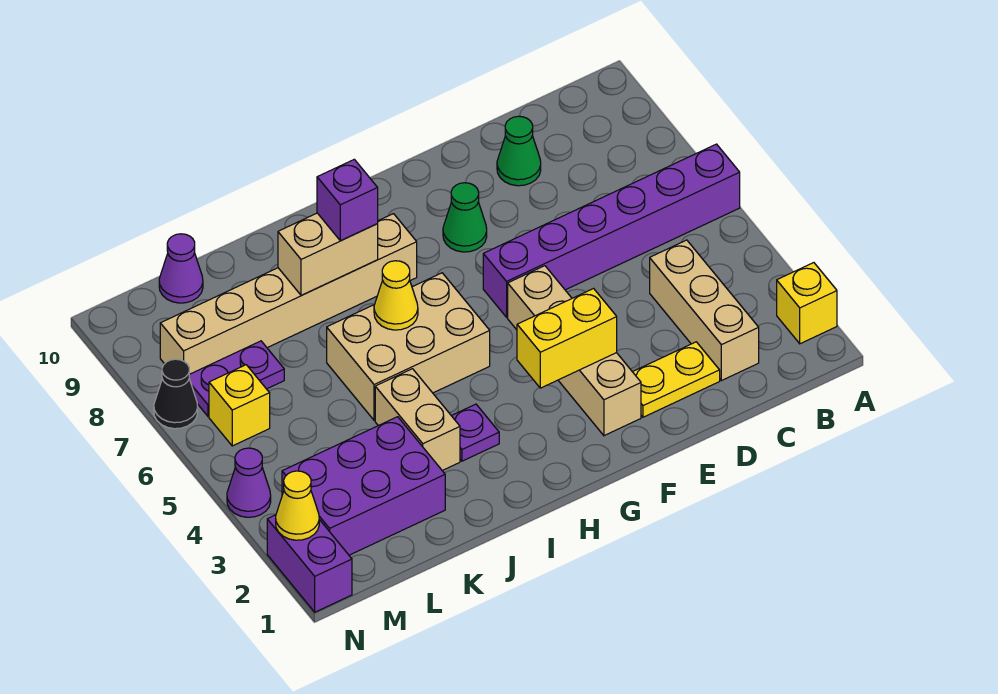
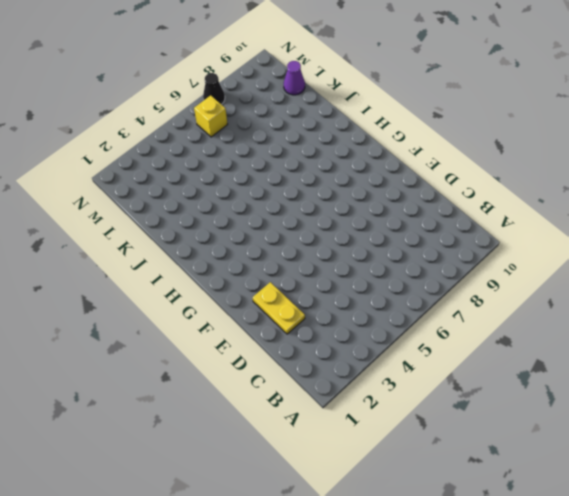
none -> yellow 1x1 brick [777,263,837,344]
none -> purple 1x6 brick [483,144,740,317]
none -> tan 1x3 brick [650,240,759,381]

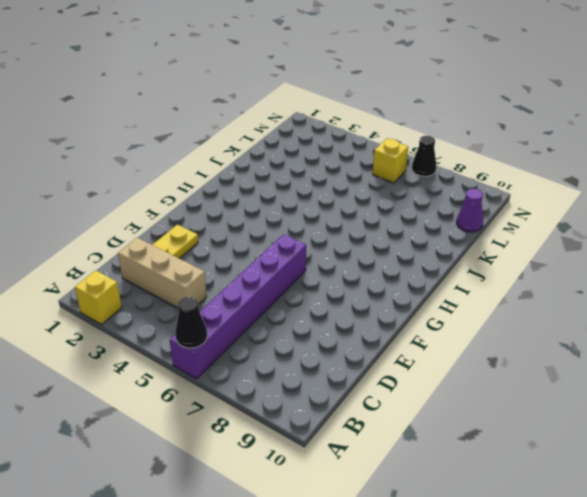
black 1x1 cone [175,297,207,348] -> none
none -> green 1x1 cone [497,116,541,186]
none -> tan 1x4 brick [508,266,641,436]
none -> green 1x1 cone [443,183,487,252]

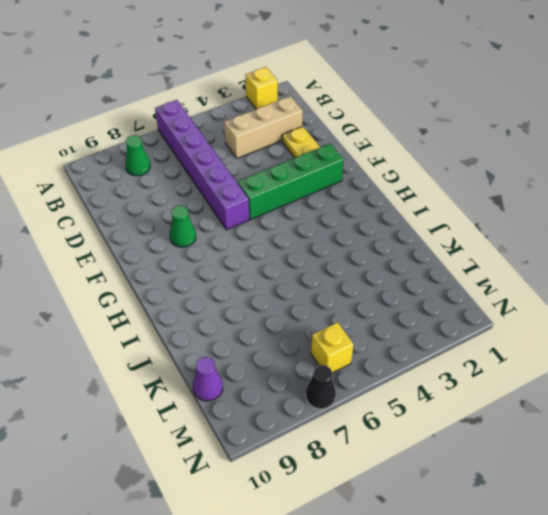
green 1x1 cone [125,135,150,176] -> green 1x1 cone moved to [497,116,541,186]
green 1x4 brick [238,144,344,219] -> tan 1x4 brick [508,266,641,436]
none -> tan 2x3 brick [327,273,490,420]
none -> tan 1x6 brick [160,214,417,374]
none -> purple 1x1 plate [452,404,499,461]

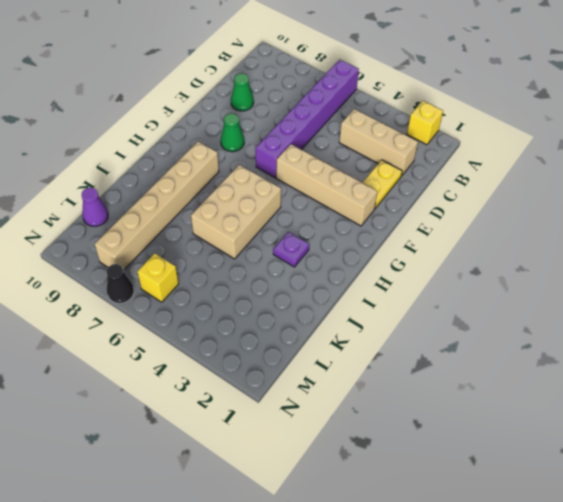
none -> tan 1x2 brick [375,369,460,471]
none -> purple 2x3 brick [282,417,445,555]
none -> purple 1x2 plate [189,341,284,416]

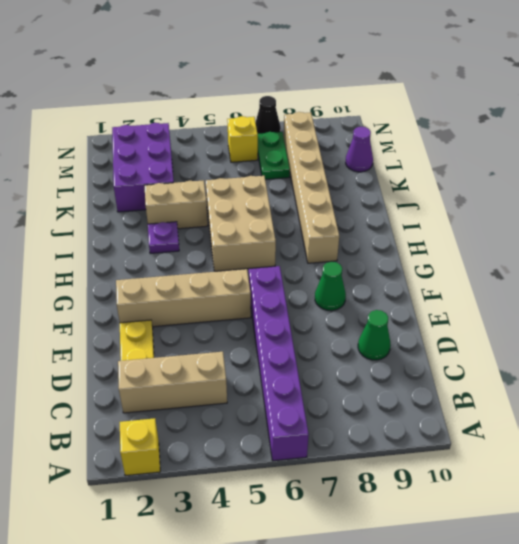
green 1x2 plate [258,132,290,180] -> purple 1x2 plate [189,341,284,416]
none -> purple 1x2 brick [267,515,352,612]
none -> purple 1x1 cone [227,448,271,517]
none -> yellow 1x2 brick [517,289,617,388]

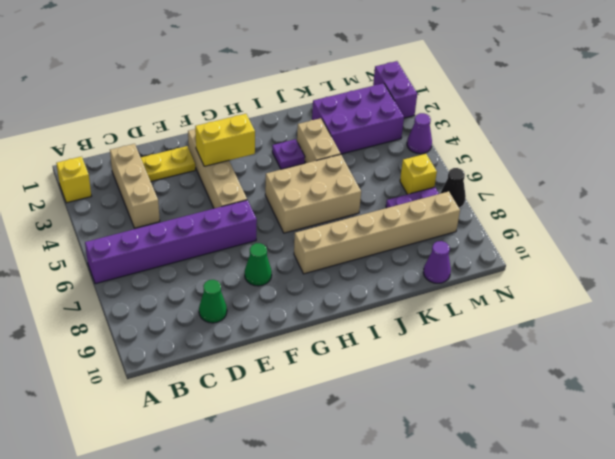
none -> yellow 1x1 cone [374,261,418,330]
none -> tan 1x2 brick [278,213,378,296]
none -> yellow 1x1 cone [276,471,319,540]

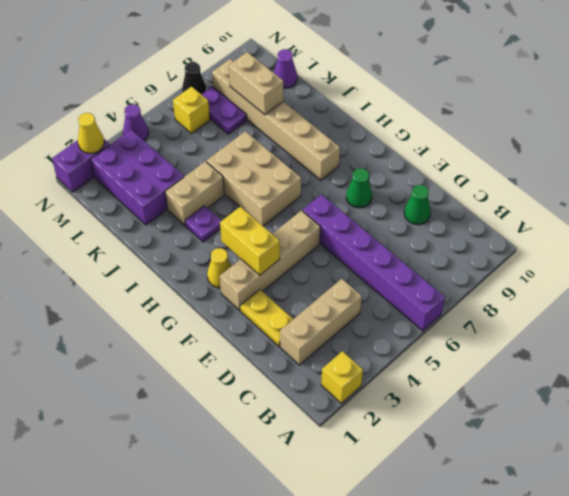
yellow 1x1 cone [207,248,231,288] -> yellow 1x1 cone moved to [374,261,418,330]
tan 1x2 brick [229,52,283,115] -> tan 1x2 brick moved to [278,213,378,296]
none -> purple 1x1 brick [317,159,378,241]

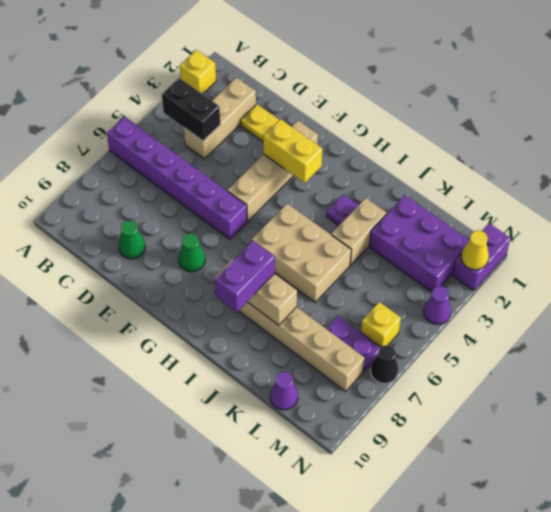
black 1x2 brick [162,78,220,141] -> none
purple 1x2 brick [215,241,275,312] -> purple 1x1 brick [317,159,378,241]
none -> yellow 1x1 cone [374,261,418,330]

